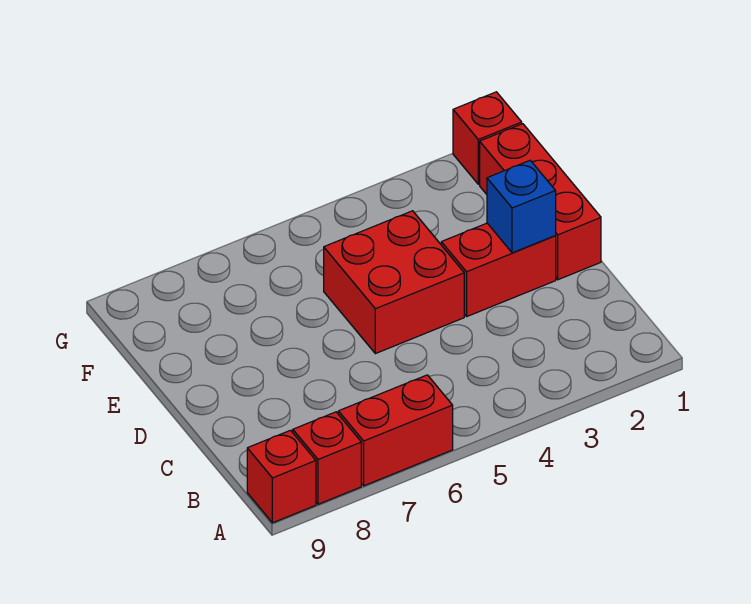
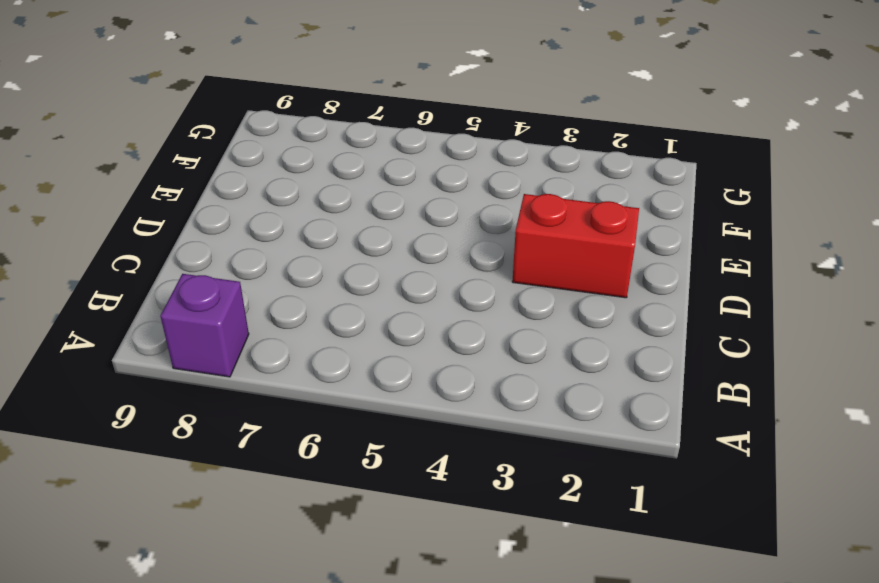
purple 1x1 brick [160,274,249,377] -> red 1x1 brick [293,412,361,504]
none -> red 1x2 brick [338,375,453,486]
none -> red 1x1 brick [247,430,316,523]

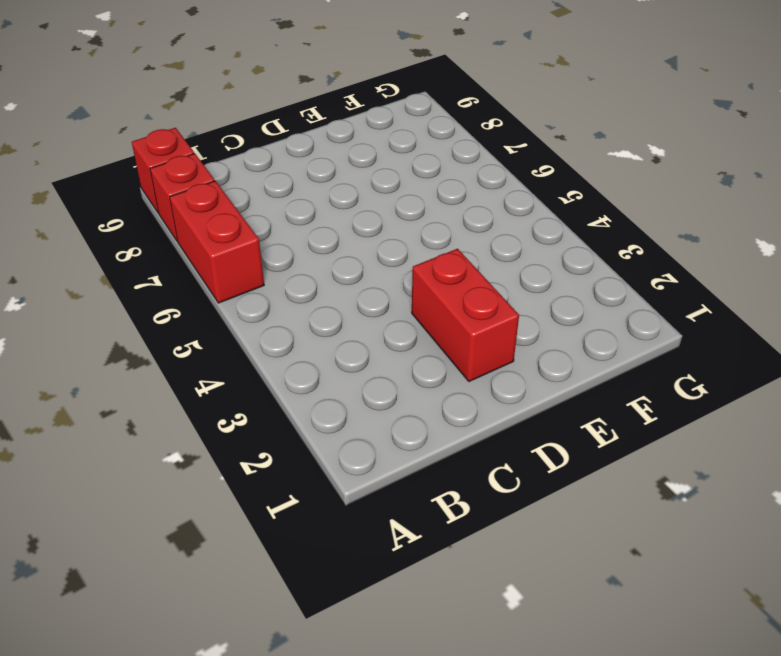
none -> red 1x3 brick [480,124,601,280]
none -> red 2x2 brick [324,211,464,354]

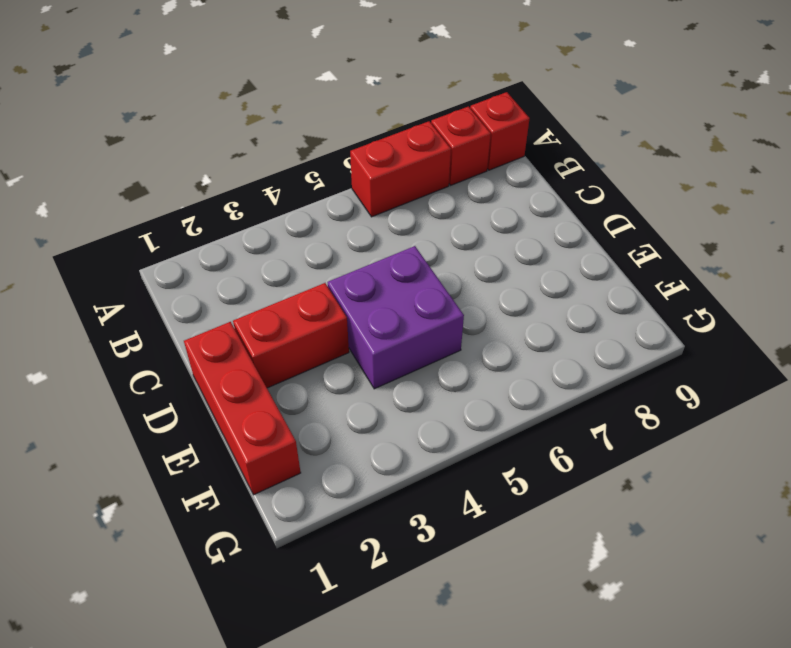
purple 2x2 brick [328,246,464,389] -> red 2x2 brick [324,211,464,354]
none -> red 1x1 brick [453,92,522,184]
none -> blue 1x1 brick [487,161,556,253]

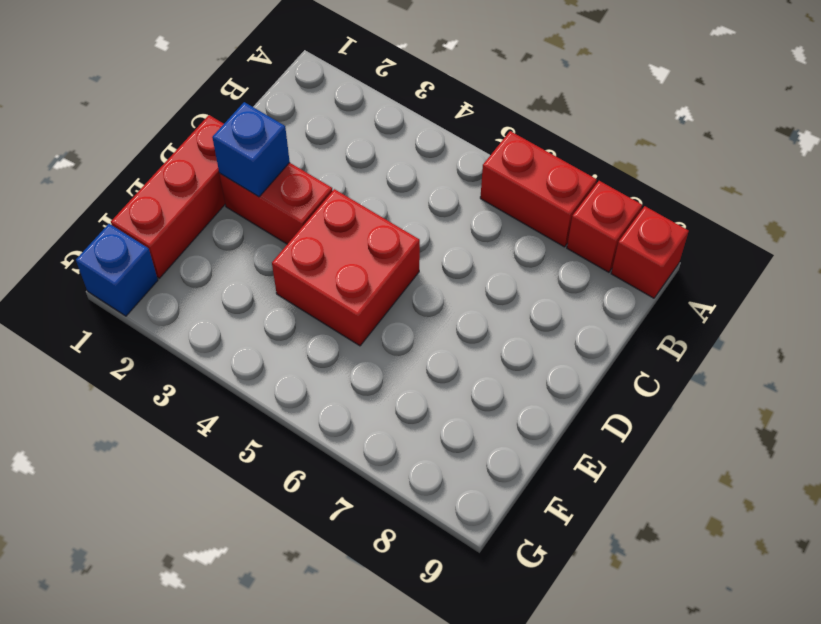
blue 1x1 brick [76,224,158,316] -> red 1x1 brick [453,92,522,184]

